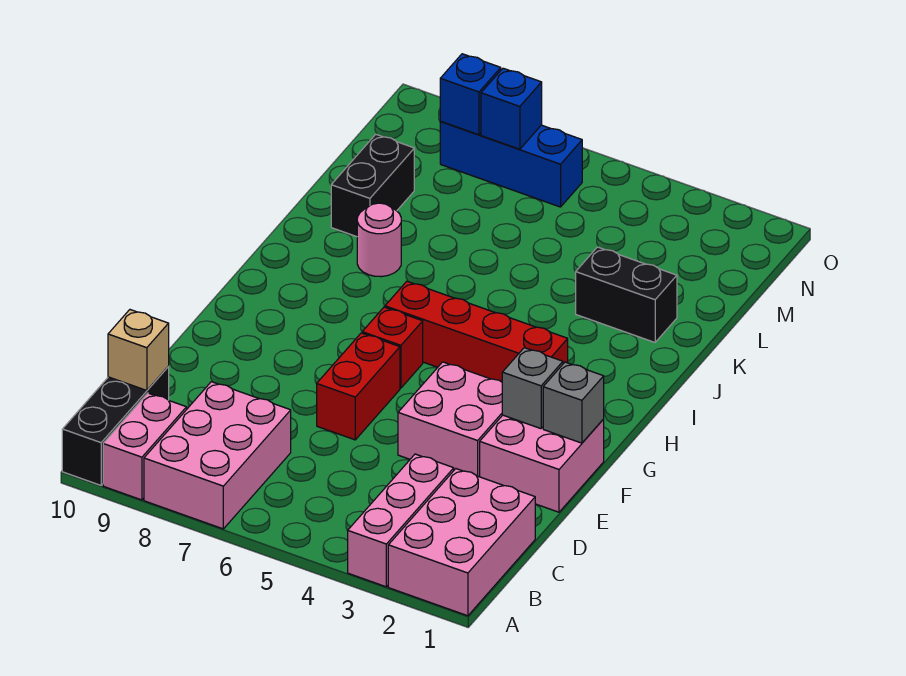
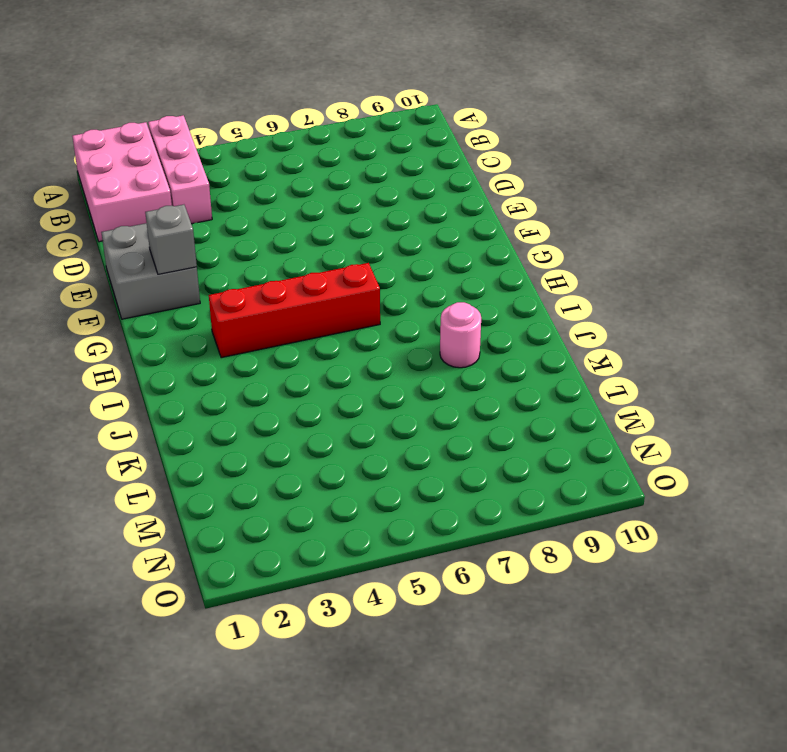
grey 2x2 brick [101,223,200,319] -> pink 2x2 brick [480,415,604,512]
none -> pink 2x3 brick [144,382,291,529]
none -> pink 1x2 brick [103,393,187,500]
none -> black 1x3 brick [62,367,169,485]

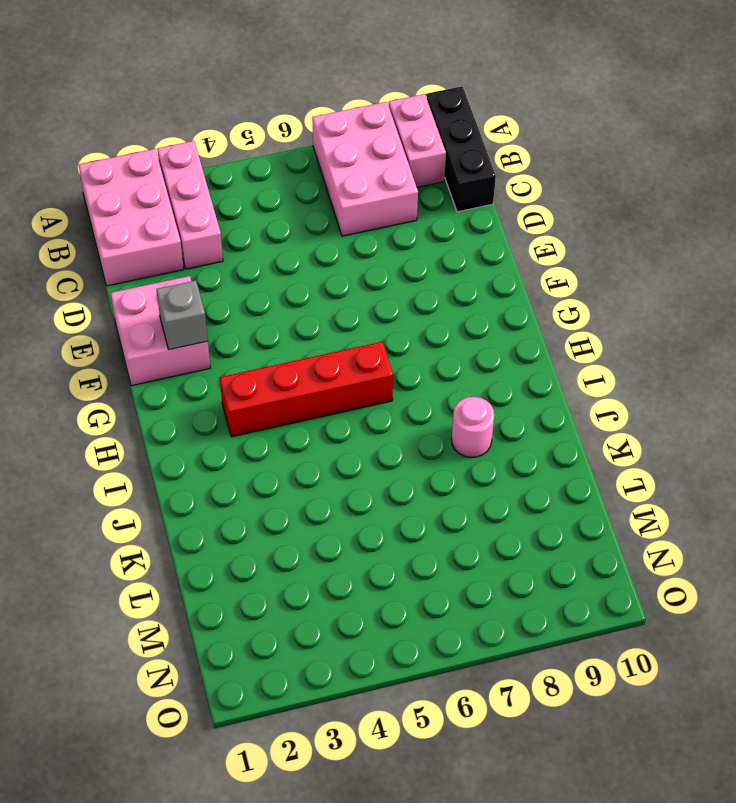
none -> pink 2x2 brick [398,362,502,477]
none -> red 1x2 brick [317,333,400,440]
none -> red 1x1 brick [362,307,423,388]

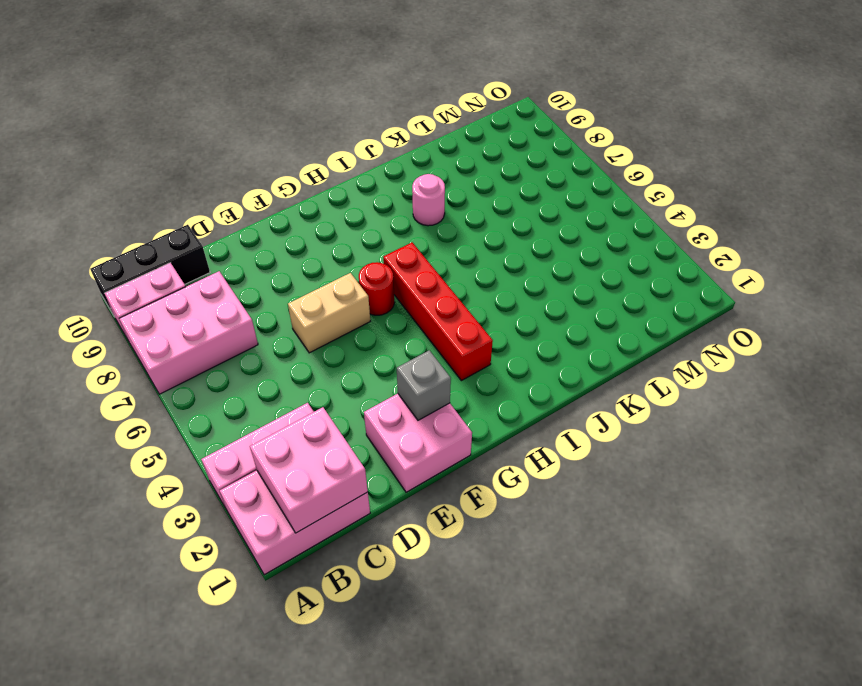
pink 2x2 brick [250,407,368,533] -> pink 2x2 brick moved to [398,362,502,477]
tan 1x2 brick [288,273,370,353] -> red 1x2 brick [317,333,400,440]
red 1x1 round brick [359,262,394,315] -> red 1x1 brick [362,307,423,388]
none -> black 1x2 brick [576,247,677,342]
none -> black 1x2 brick [331,134,414,237]
none -> blue 1x3 brick [440,122,582,207]

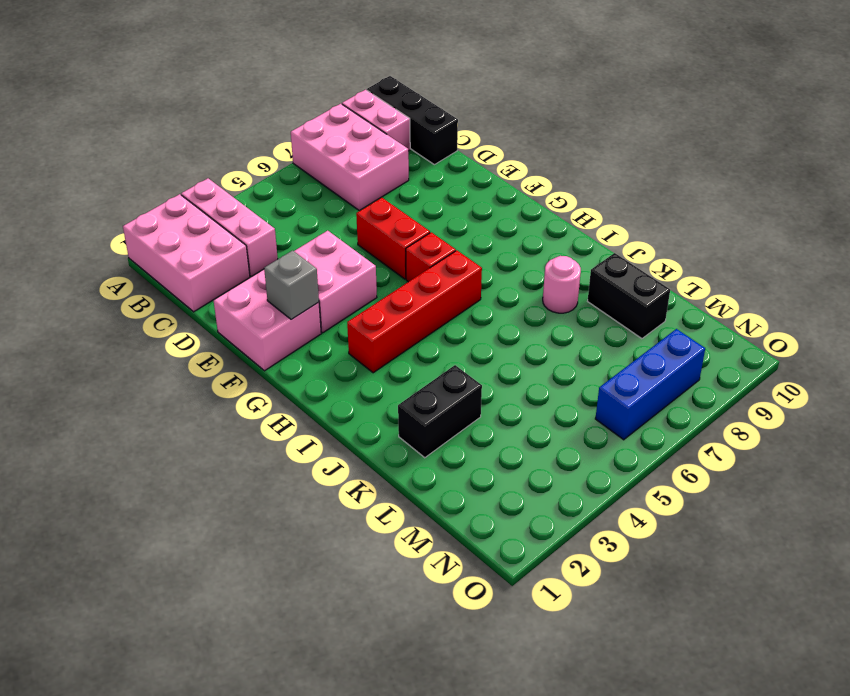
none -> tan 1x1 brick [108,310,169,390]
none -> grey 1x1 brick [543,362,604,443]
none -> blue 1x1 brick [481,68,542,149]

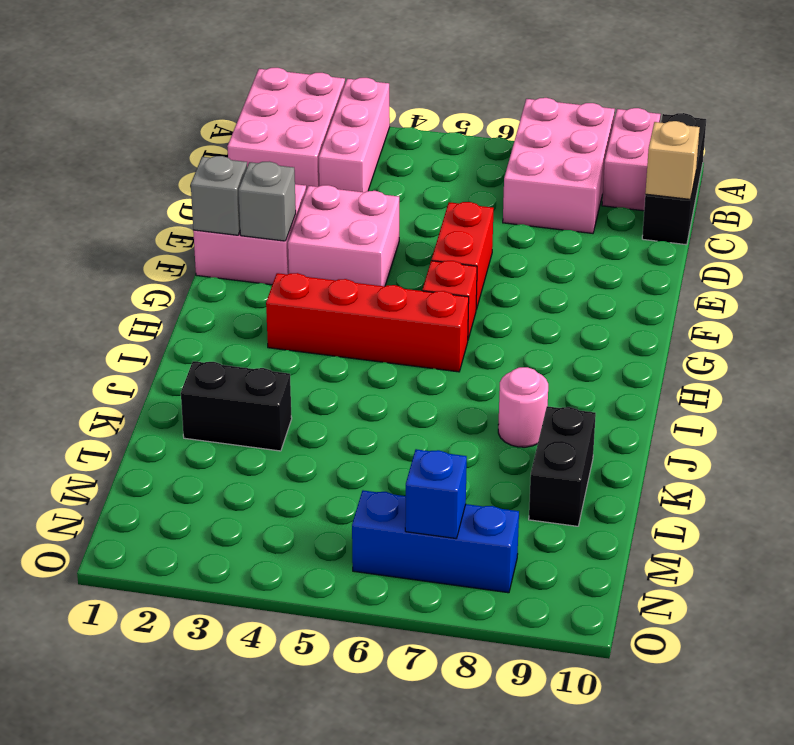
none -> blue 1x1 brick [440,54,501,135]

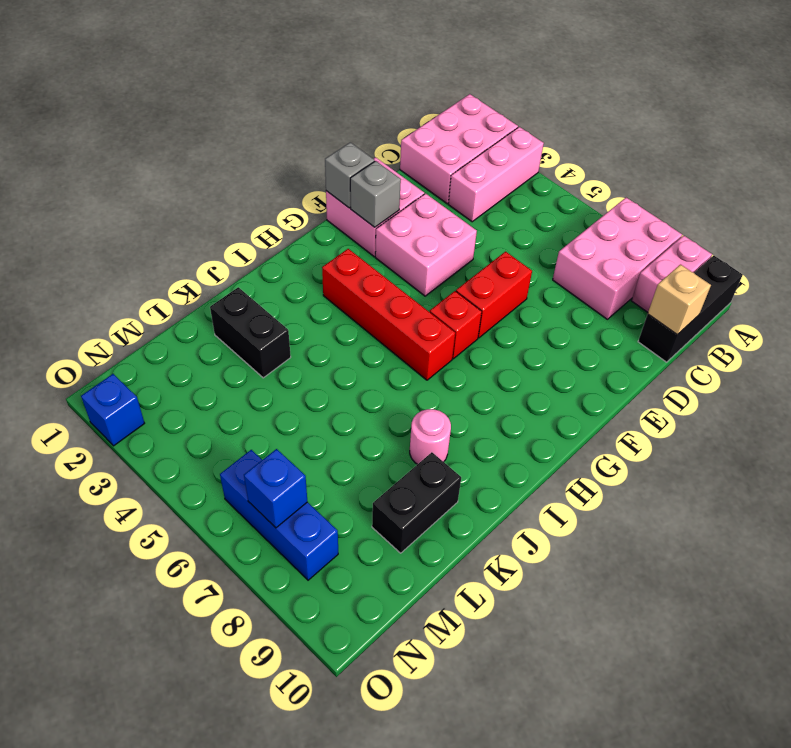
blue 1x1 brick [81,374,145,446] -> blue 1x1 brick moved to [440,54,501,135]

